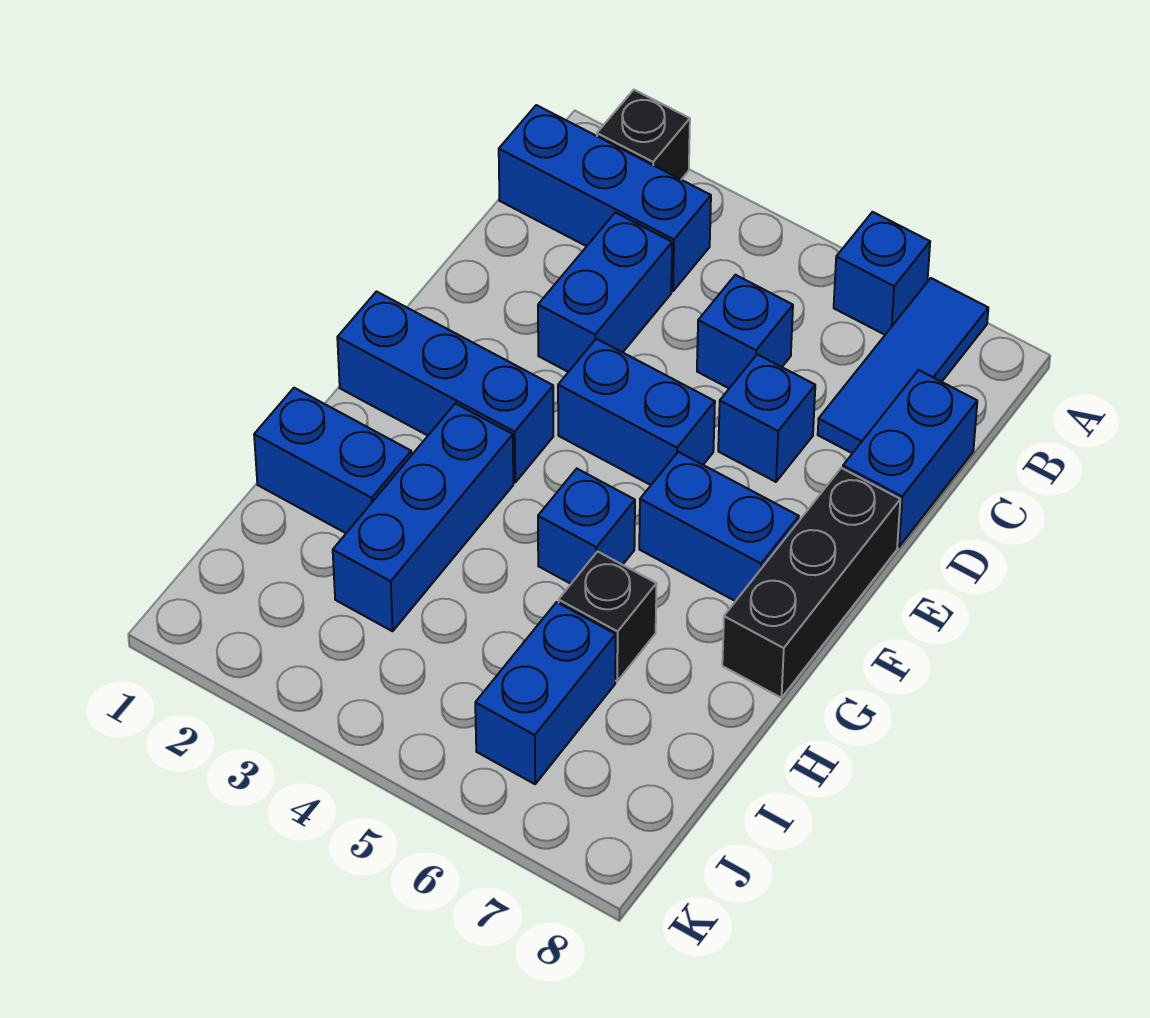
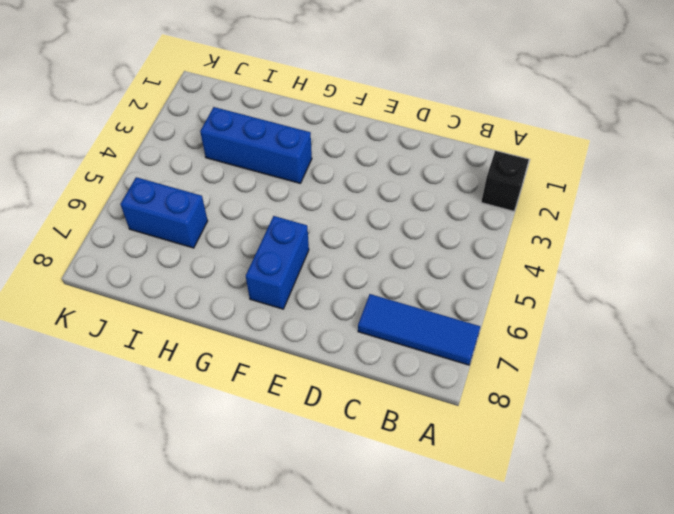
none -> blue 1x1 brick [834,212,930,335]
none -> blue 1x3 brick [499,105,711,291]
none -> blue 1x2 brick [538,212,672,372]

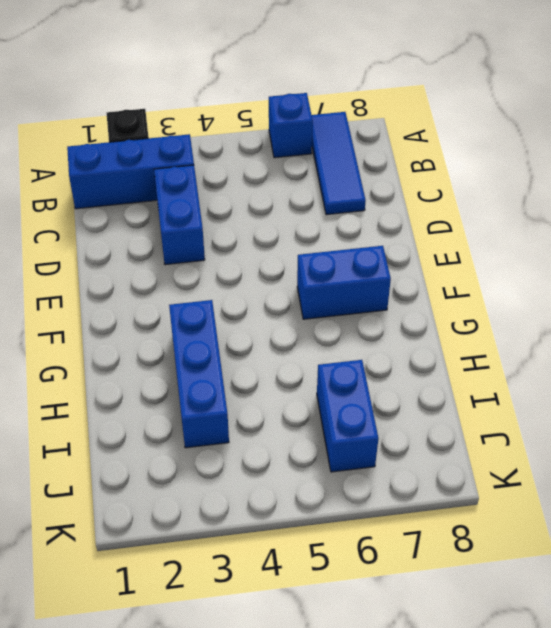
none -> blue 1x1 brick [697,275,793,388]
none -> blue 1x2 brick [843,370,977,547]
none -> blue 1x1 brick [718,354,815,482]

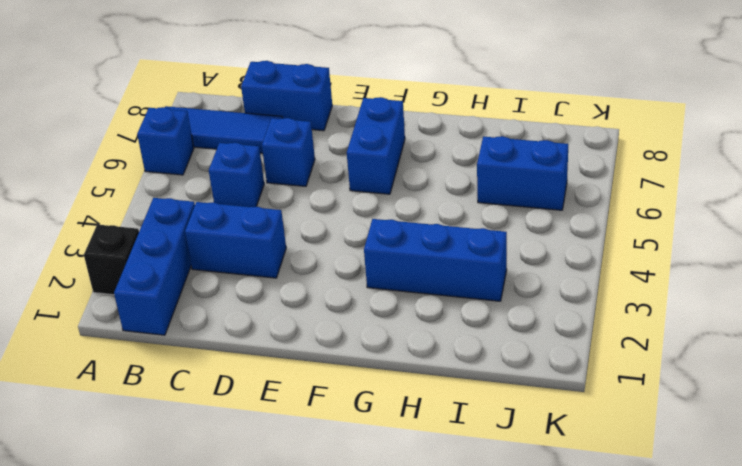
none -> blue 1x2 brick [558,339,715,485]
none -> black 1x3 brick [722,468,900,698]
none -> blue 1x3 brick [337,292,553,482]

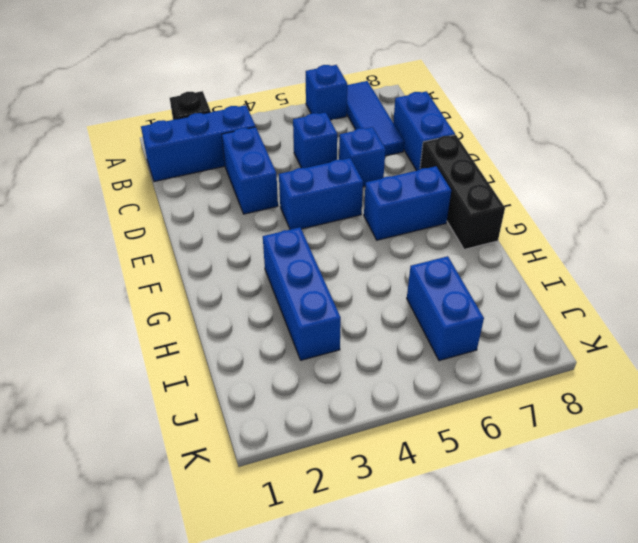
none -> blue 1x3 brick [337,292,553,482]
none -> blue 1x1 brick [538,469,635,584]
none -> blue 1x2 brick [254,388,411,533]

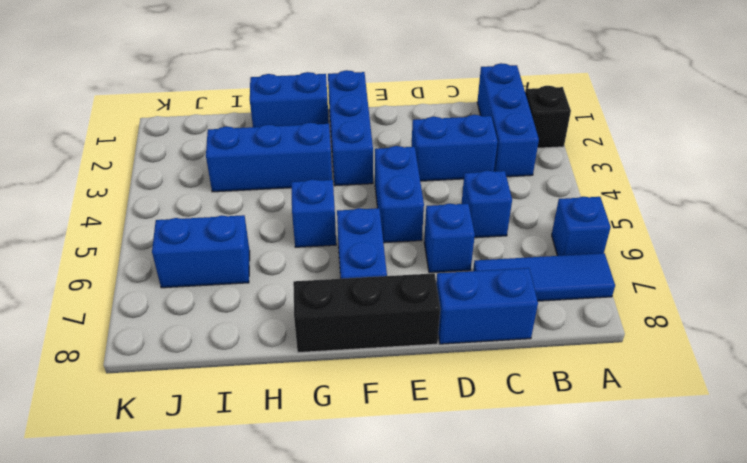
blue 1x2 brick [250,72,329,127] -> blue 1x2 brick turned to [254,388,411,533]
none -> black 1x1 brick [559,551,657,681]

